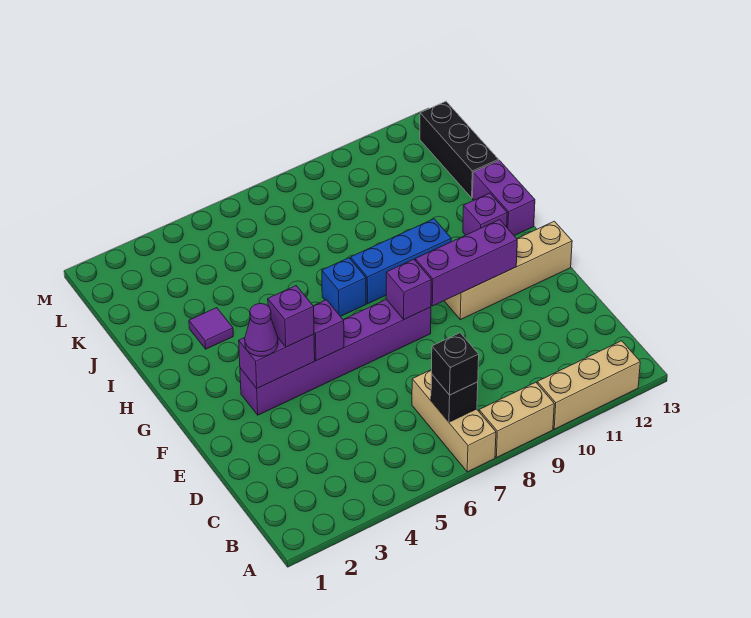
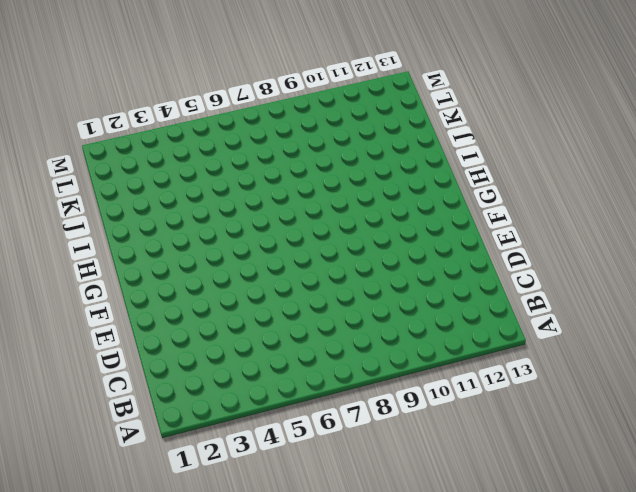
none -> tan 1x3 brick [412,370,496,472]
none -> tan 1x2 brick [479,382,554,458]
none -> tan 1x3 brick [537,341,640,429]

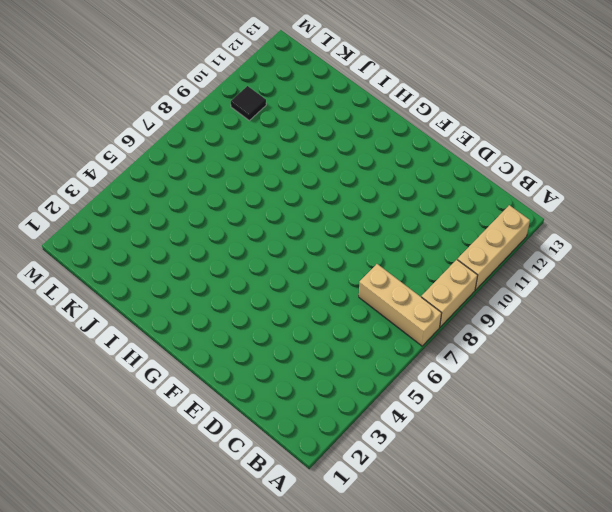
black 1x1 tile [231,86,266,120] -> none
none -> purple 1x6 brick [240,299,431,415]
none -> tan 1x4 brick [445,221,572,320]
none -> blue 1x1 brick [322,258,366,316]

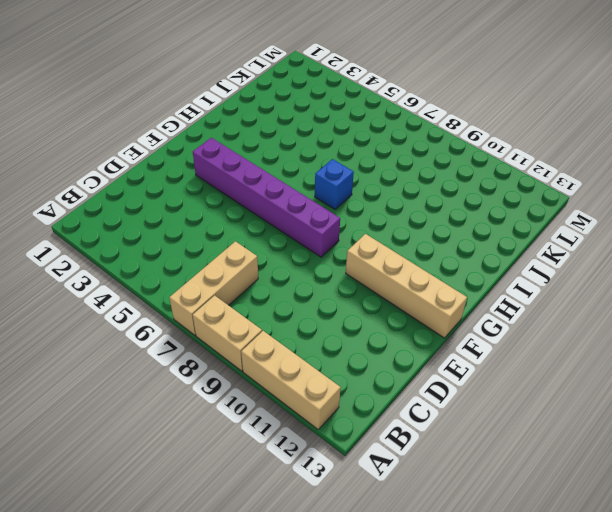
none -> blue 1x3 brick [351,219,451,304]
none -> purple 1x1 brick [463,193,507,235]
none -> purple 1x2 brick [473,160,535,236]

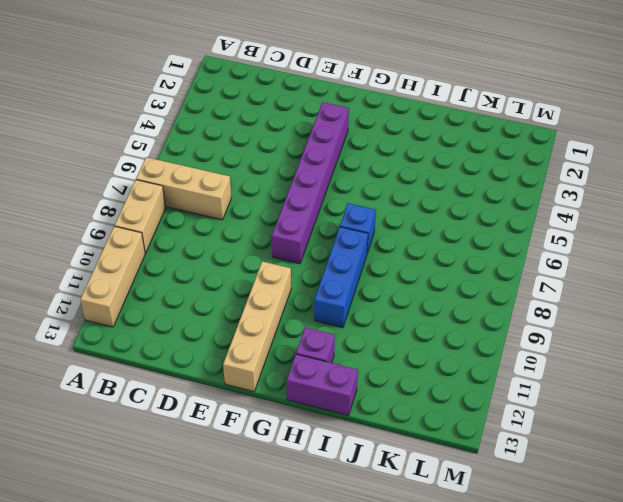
none -> purple 1x1 tile [189,308,233,349]
none -> black 1x3 brick [420,101,499,198]
none -> black 1x1 brick [431,374,478,422]

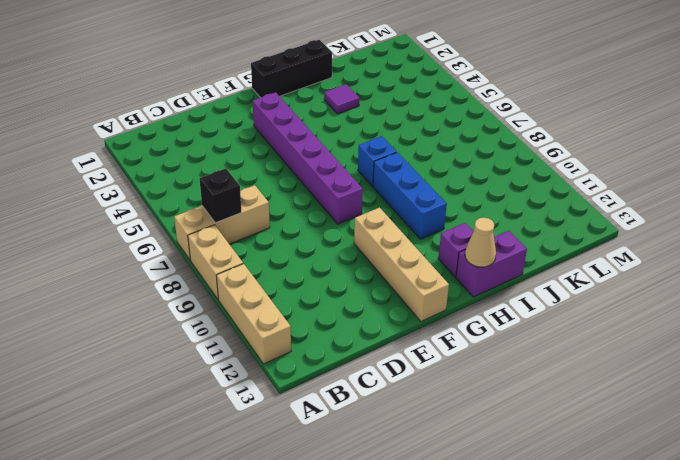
black 1x3 brick [251,40,332,98] -> black 1x3 brick moved to [420,101,499,198]
tan 1x1 cone [465,217,496,267] -> none
none -> purple 1x2 brick [239,334,315,388]
none -> purple 1x1 brick [314,300,344,361]
none -> purple 1x1 brick [386,259,432,319]

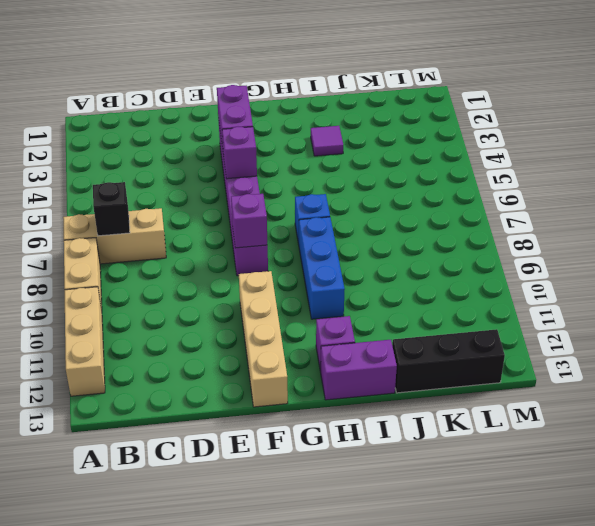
none -> purple 1x3 brick [415,220,517,306]
none -> black 1x1 brick [431,333,479,395]
none -> purple 1x1 cone [245,304,278,356]

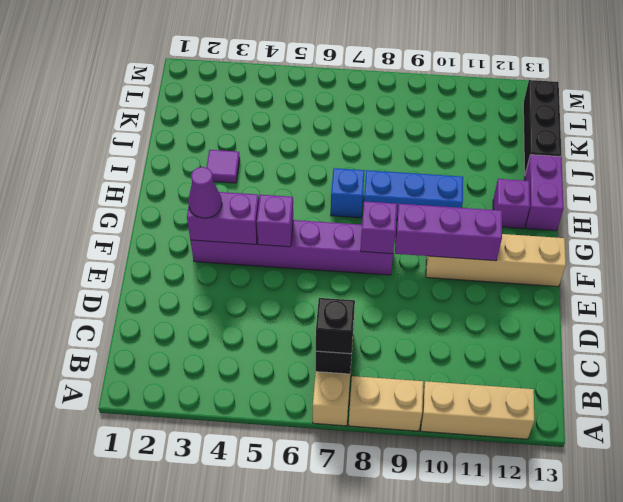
none -> purple 1x1 brick [268,286,314,347]

